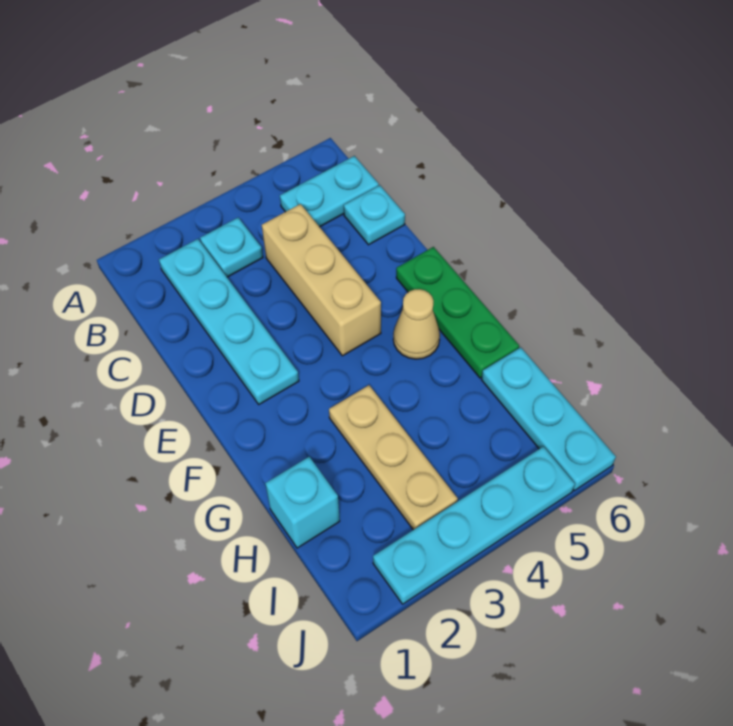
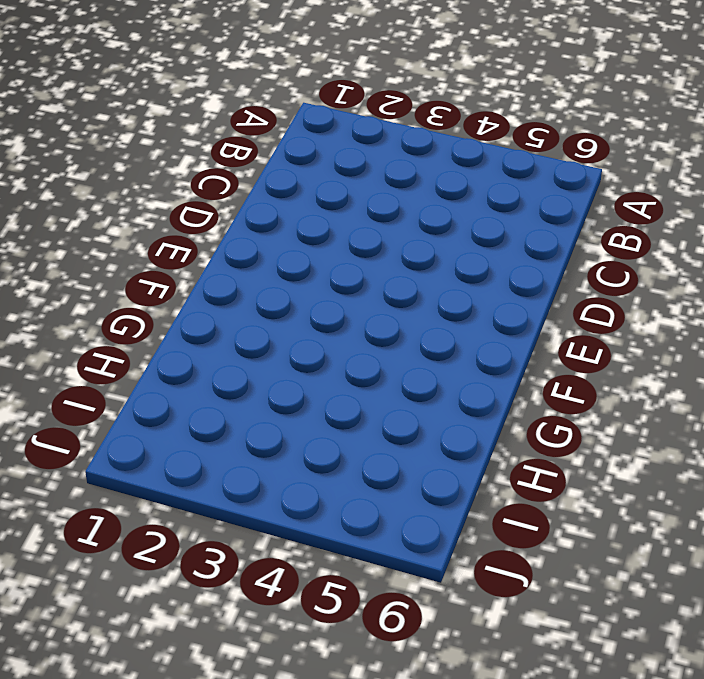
none -> cyan 1x4 plate [159,239,299,404]
none -> cyan 1x1 plate [200,218,263,277]

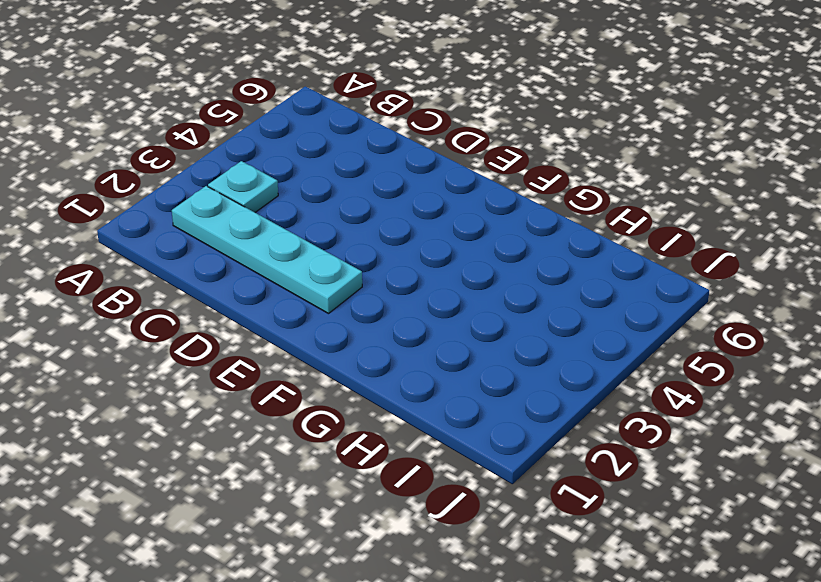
none -> cyan 1x2 plate [280,156,379,227]
none -> tan 1x3 brick [262,204,381,356]

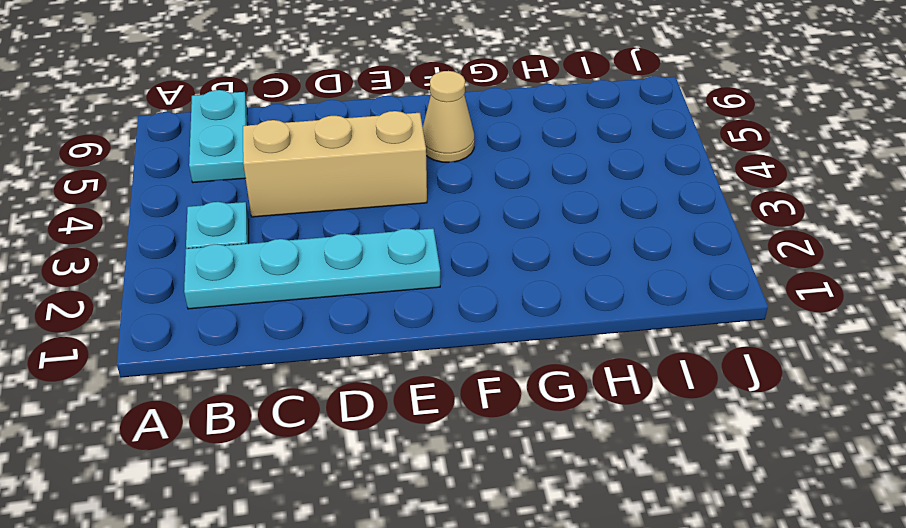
none -> cyan 1x1 plate [344,185,405,245]
none -> green 1x3 plate [396,247,519,378]

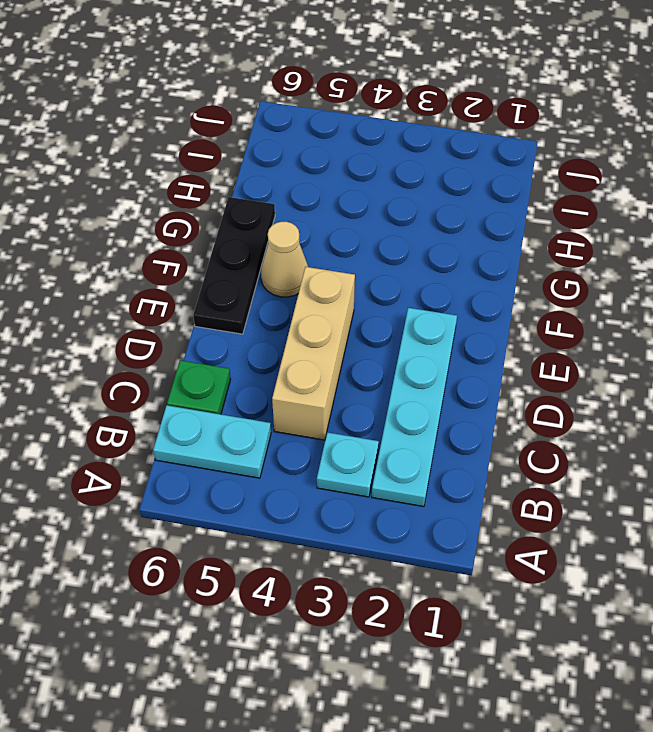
green 1x1 plate [167,360,231,414] -> cyan 1x1 plate [344,185,405,245]
black 1x3 plate [193,197,275,334] -> green 1x3 plate [396,247,519,378]
none -> tan 1x3 plate [329,385,458,530]
none -> cyan 1x1 brick [265,457,340,548]

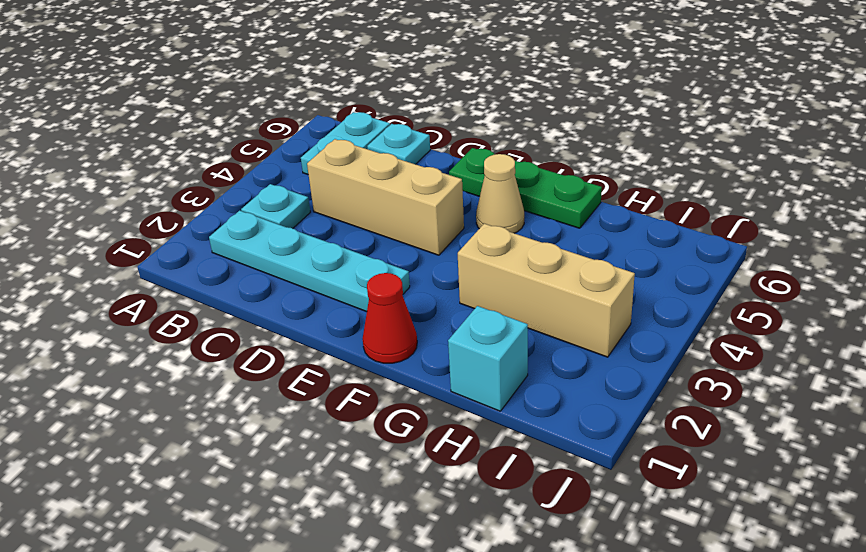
red 1x1 cone [363,273,417,363] -> none
tan 1x3 brick [458,224,635,357] -> tan 1x3 plate [329,385,458,530]
none -> cyan 1x3 plate [481,347,616,491]
none -> cyan 1x4 plate [373,446,575,604]

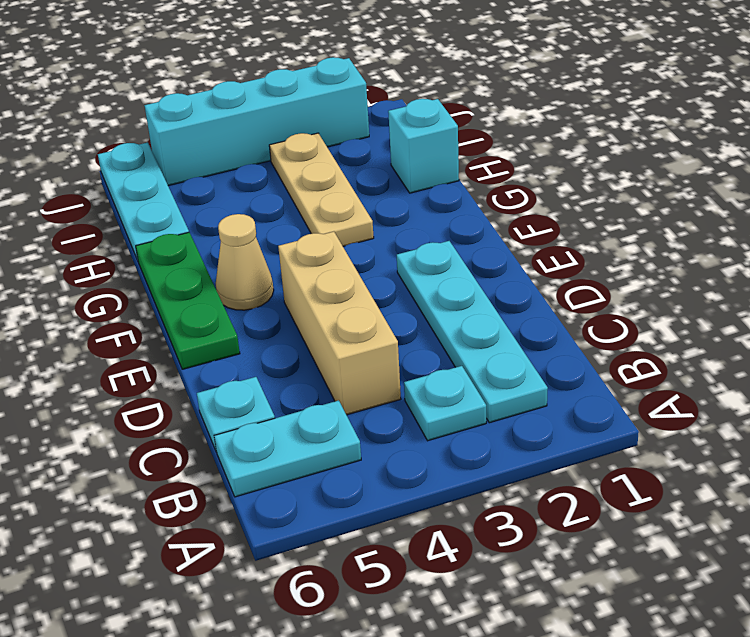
cyan 1x4 brick [144,57,369,186] -> cyan 1x4 plate [373,446,575,604]

